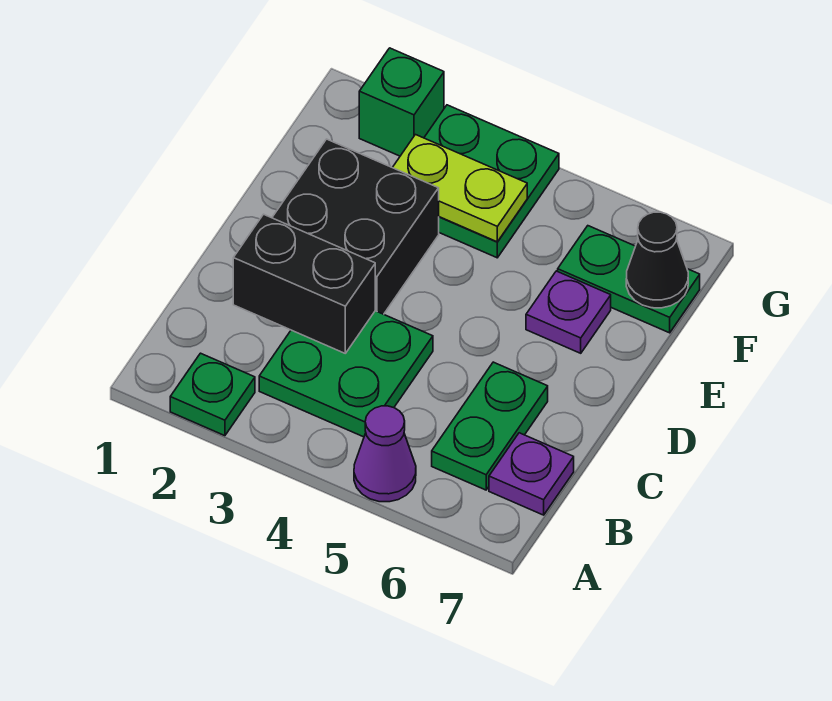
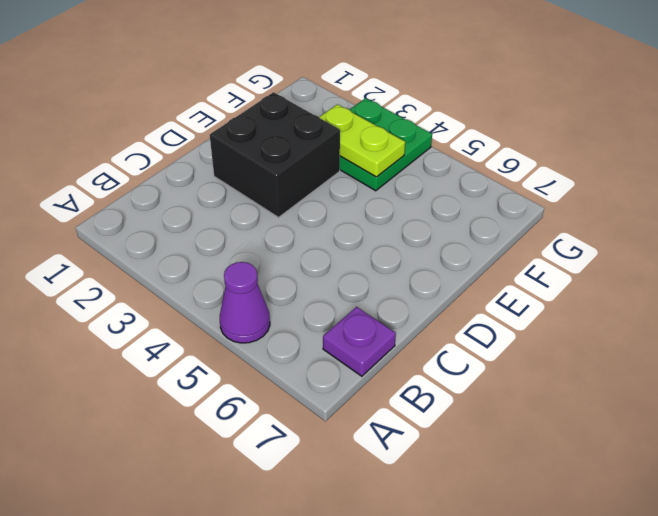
none -> green 1x1 plate [170,353,255,436]
none -> green 2x2 plate [259,311,433,437]
none -> green 1x2 plate [432,362,548,490]

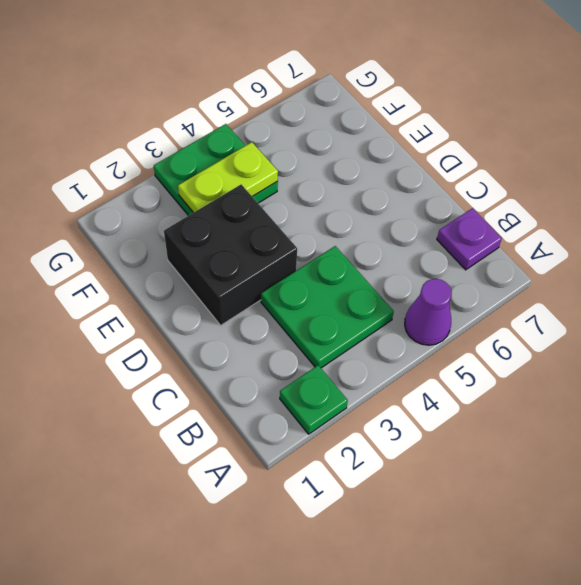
none -> green 1x2 plate [432,362,548,490]
none -> purple 1x1 plate [526,271,611,353]
none -> green 1x2 plate [558,226,700,333]

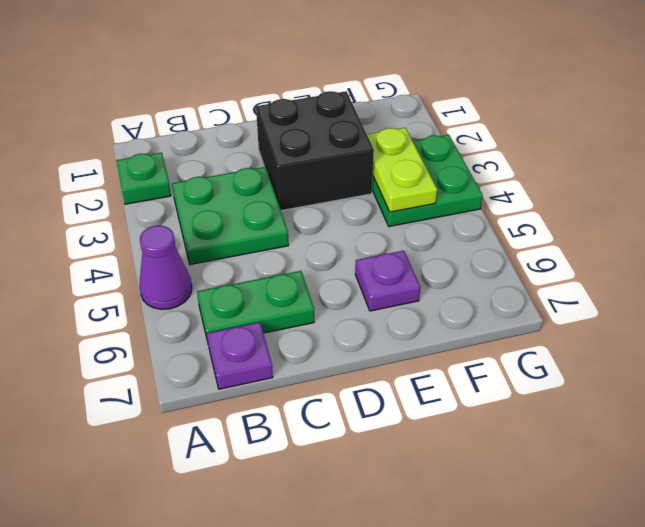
none -> green 1x2 plate [558,226,700,333]
none -> green 1x1 brick [359,48,444,156]
none -> black 1x2 brick [233,214,375,353]

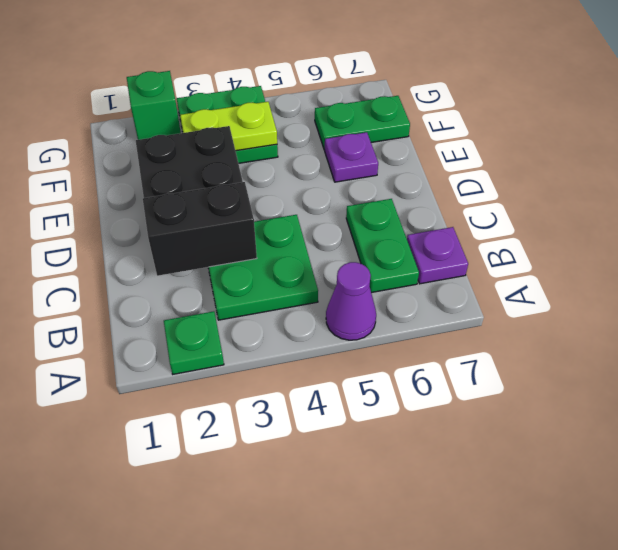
none -> black 1x1 cone [626,212,688,308]

